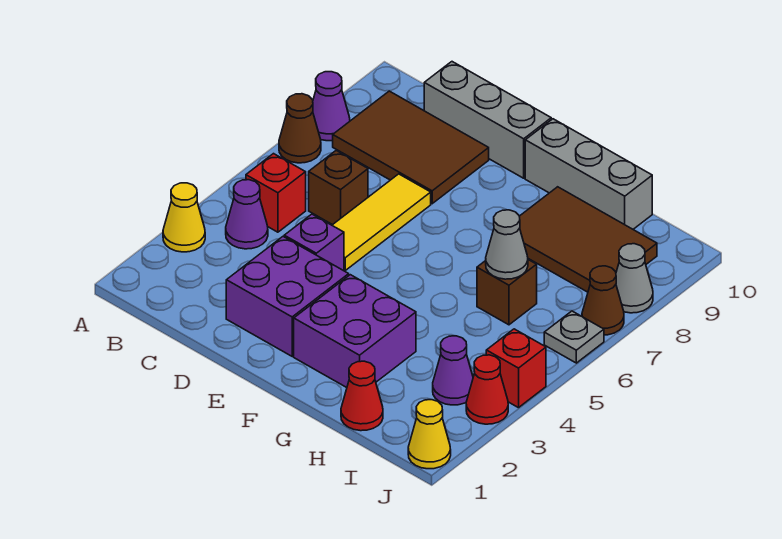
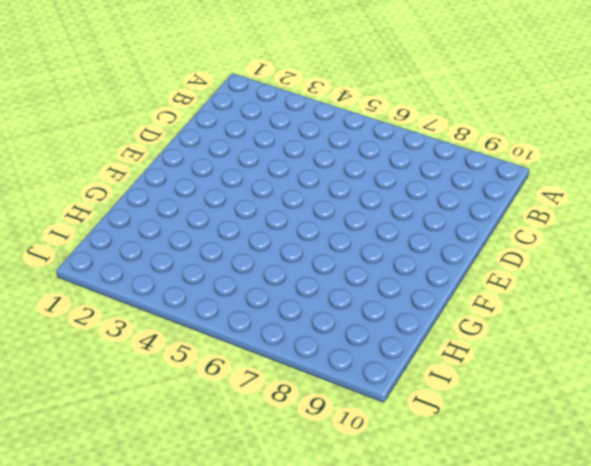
none -> yellow 1x1 cone [163,183,205,252]
none -> brown 1x1 cone [279,94,321,163]
none -> purple 1x1 cone [313,72,350,141]

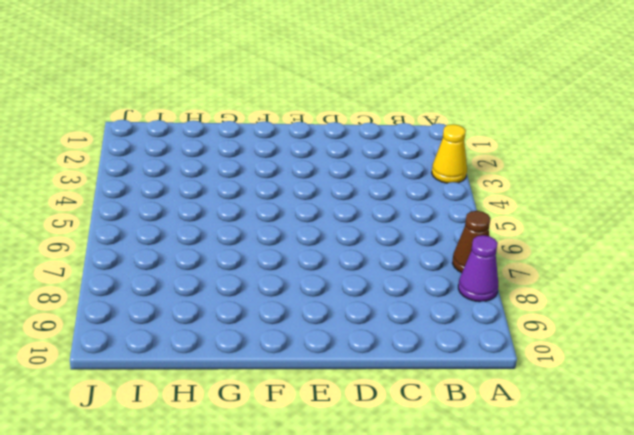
none -> purple 1x1 cone [226,180,268,249]
none -> red 1x1 brick [246,154,306,232]
none -> brown 2x3 tile [333,91,489,204]

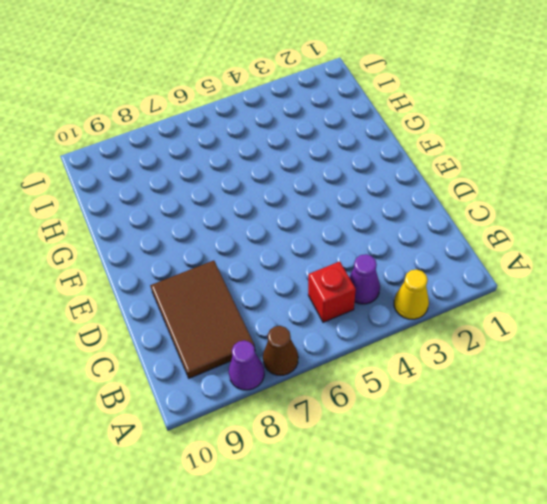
none -> brown 1x1 brick [309,151,368,225]
none -> grey 1x3 brick [424,62,551,178]
none -> purple 2x2 brick [226,237,349,356]

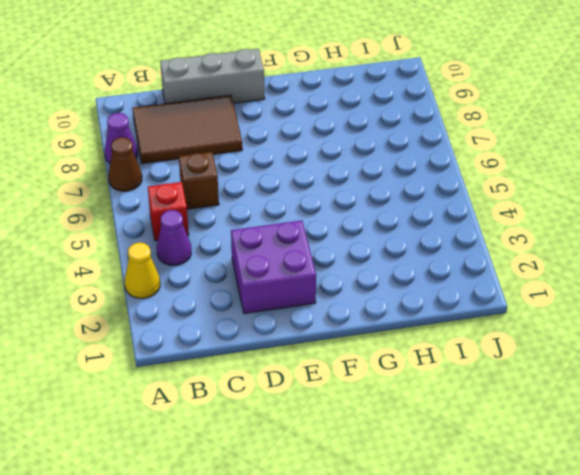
none -> purple 1x1 brick [284,214,344,271]
none -> yellow 1x3 tile [332,174,431,270]
none -> purple 2x2 brick [294,275,416,388]

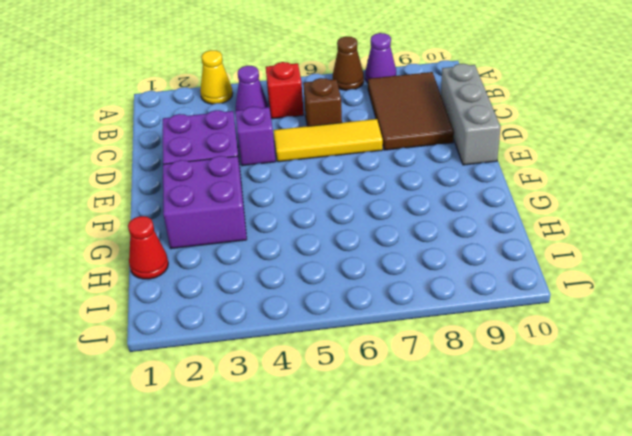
none -> grey 1x3 brick [525,119,652,229]
none -> brown 2x3 tile [519,187,657,292]
none -> brown 1x1 brick [477,260,537,325]

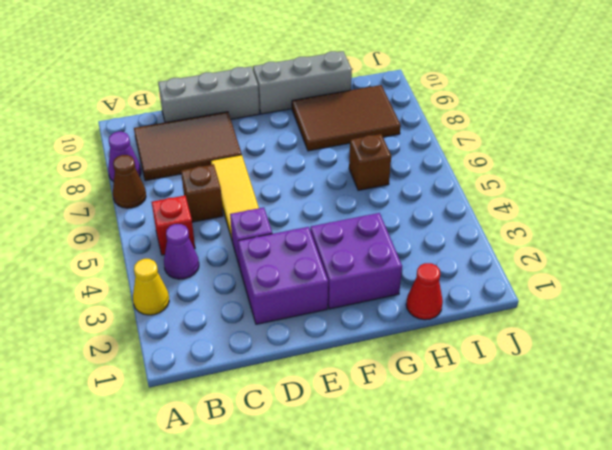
none -> purple 1x1 cone [433,336,473,405]
none -> yellow 1x1 cone [408,400,451,469]
none -> red 1x1 cone [466,355,508,424]

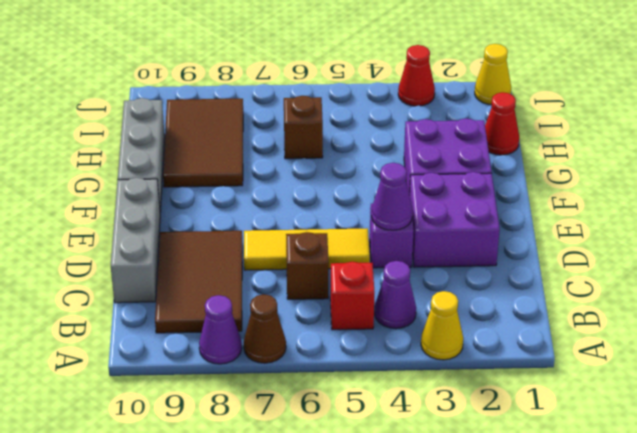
purple 1x1 cone [372,163,413,230] -> purple 1x1 cone moved to [433,336,473,405]
none -> red 1x1 brick [486,329,546,408]
none -> grey 1x1 plate [544,311,604,363]
none -> brown 1x1 cone [582,266,624,335]

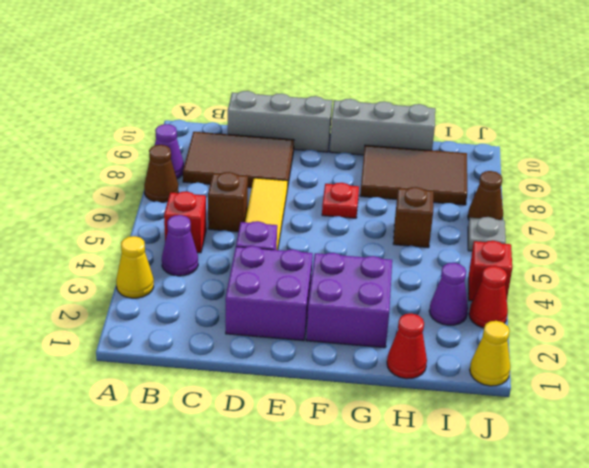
red 1x1 plate [322,183,359,218] -> none
none -> grey 1x1 cone [616,244,653,313]
none -> grey 1x1 cone [486,210,528,279]

